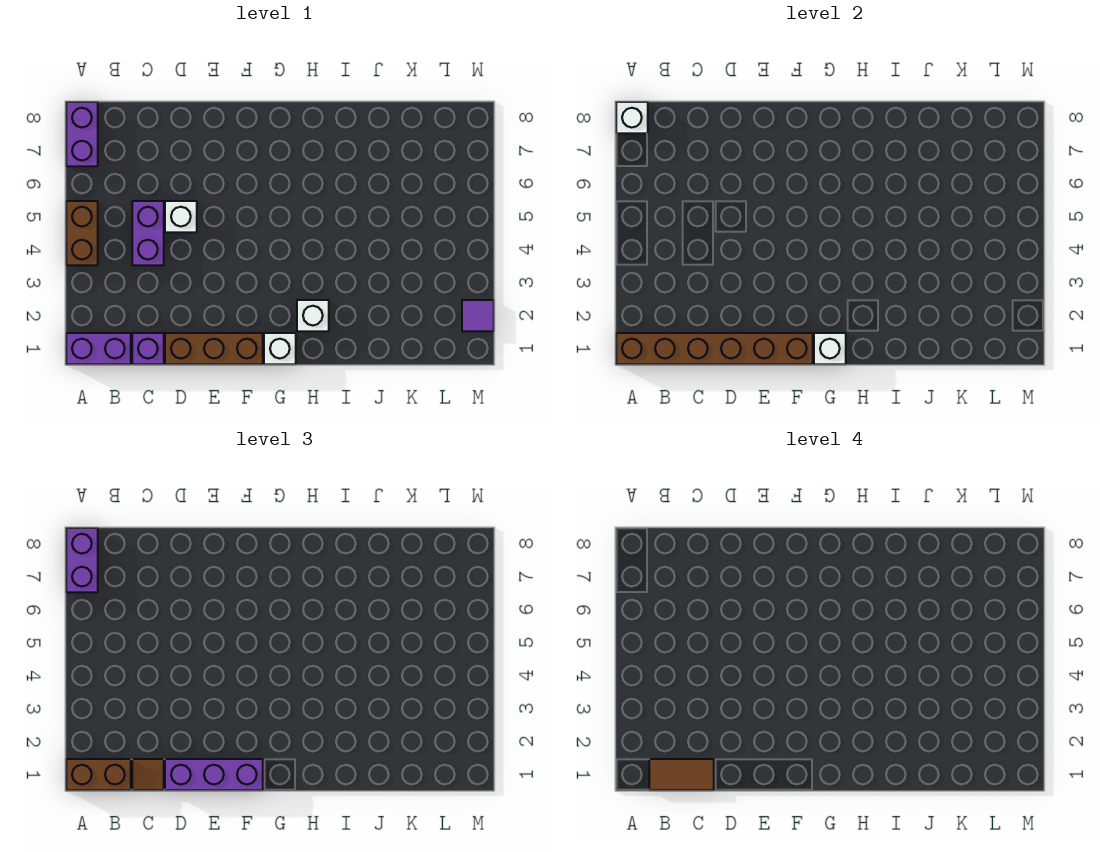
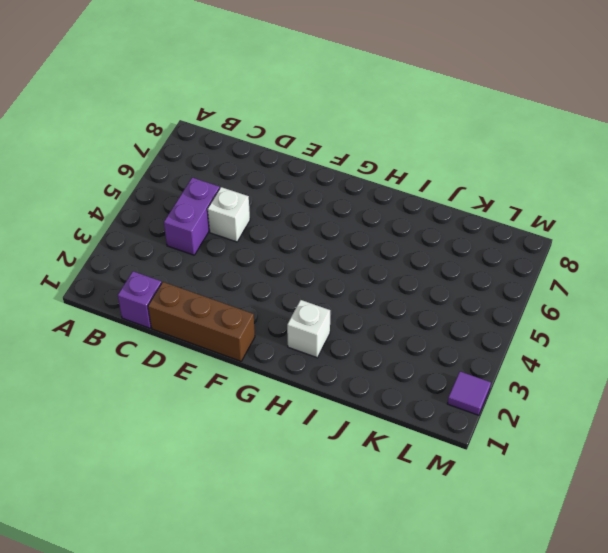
none -> purple 1x2 brick [66,333,131,364]
none -> brown 1x2 brick [66,201,98,265]
none -> purple 1x2 brick [66,102,98,166]

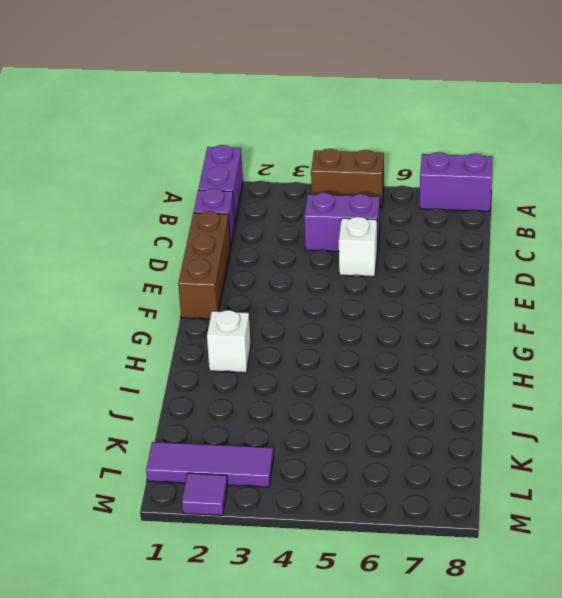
purple 1x3 tile [146,442,273,487] -> none
none -> white 1x1 brick [264,333,296,364]
none -> brown 1x6 brick [616,333,813,364]
none -> white 1x1 brick [616,102,648,133]

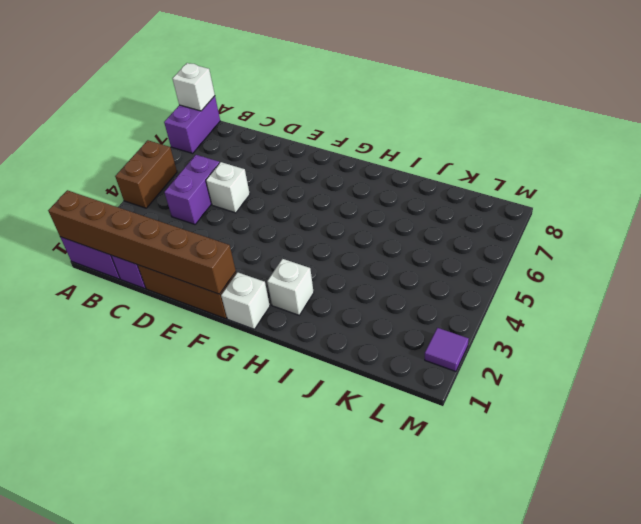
none -> white 1x1 brick [814,333,846,364]
none -> brown 1x2 brick [66,759,131,790]
none -> purple 1x2 brick [66,528,98,592]

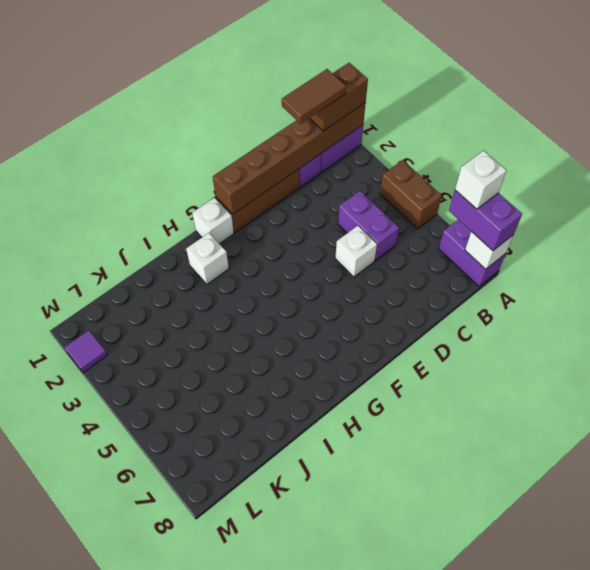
white 1x1 brick [455,151,506,209] -> white 1x1 brick moved to [814,333,846,364]
none -> brown 1x1 tile [132,759,164,790]
none -> purple 1x3 brick [165,759,263,790]

